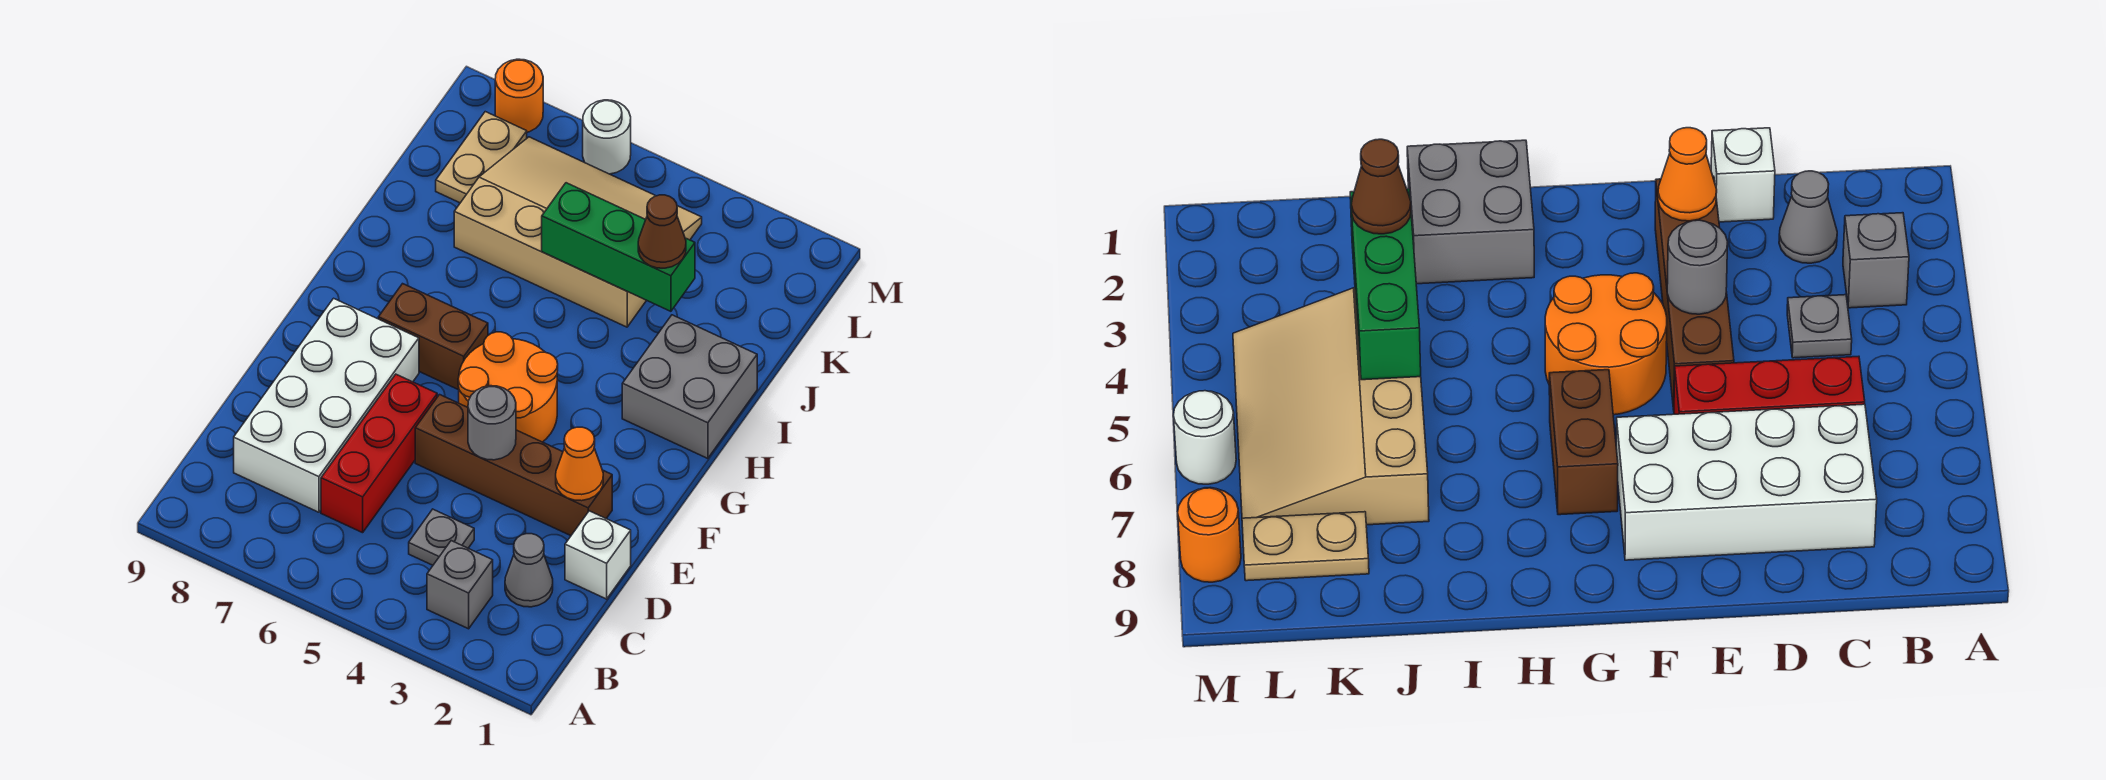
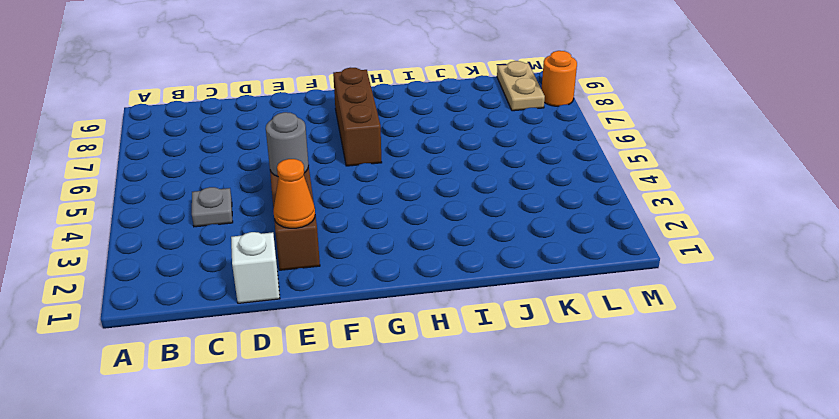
brown 1x3 brick [333,68,382,166] -> brown 1x2 brick [378,284,488,390]
tan 1x2 plate [497,61,545,111] -> tan 1x2 plate turned to [436,112,527,203]
none -> grey 1x1 brick [427,541,493,629]
none -> grey 1x1 cone [505,534,553,607]
none -> red 1x3 brick [321,374,437,533]

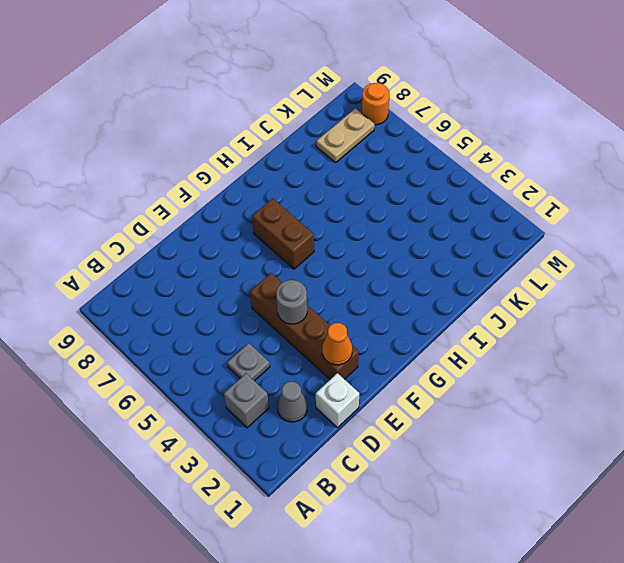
none -> red 1x3 brick [321,374,437,533]
none -> white 2x4 brick [234,298,419,512]
none -> orange 2x2 round brick [458,332,558,442]

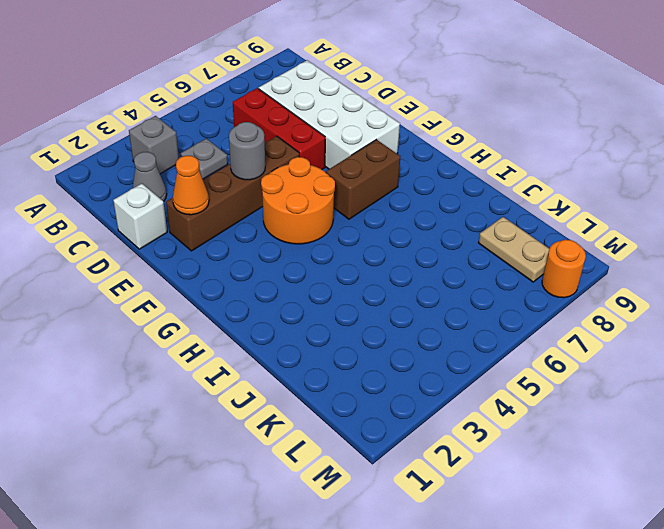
none -> grey 2x2 brick [622,315,757,459]
none -> tan 3x4 slope [454,137,702,327]
none -> white 1x1 round brick [583,100,631,174]

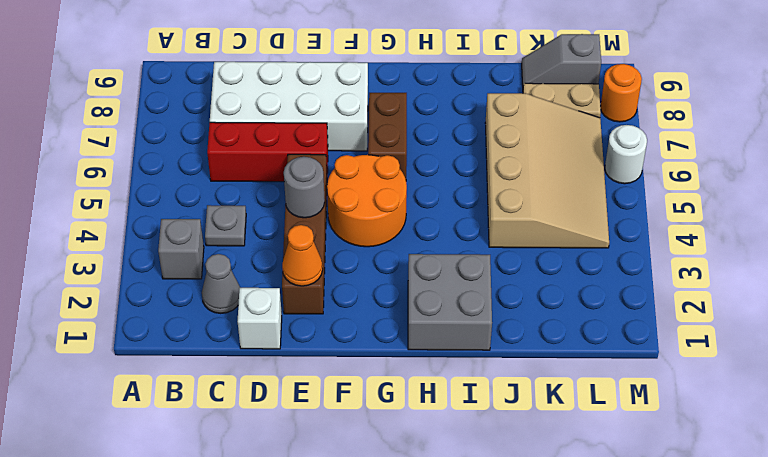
grey 1x2 slope [522,34,601,85] -> none
none -> green 1x3 brick [542,183,695,311]
none -> brown 1x1 cone [638,195,686,268]

